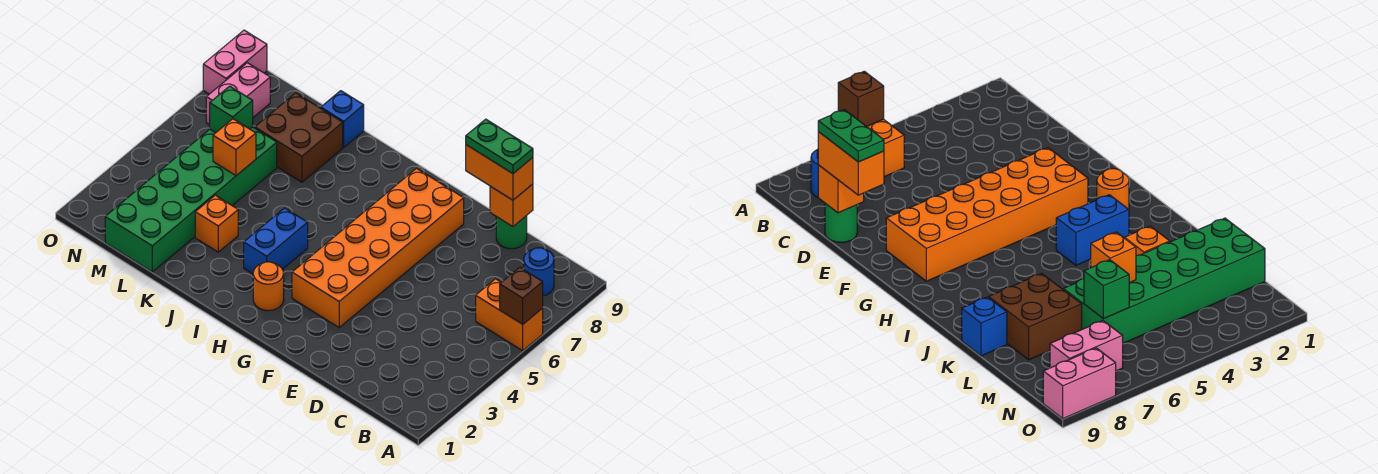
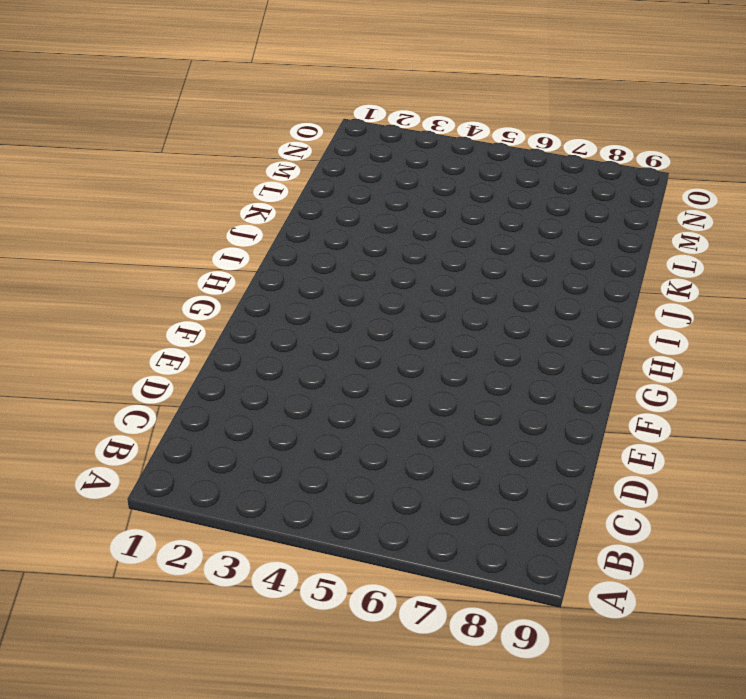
none -> orange 1x2 brick [476,279,543,351]
none -> blue 1x1 round brick [524,248,554,296]
none -> green 1x1 round brick [496,216,527,249]

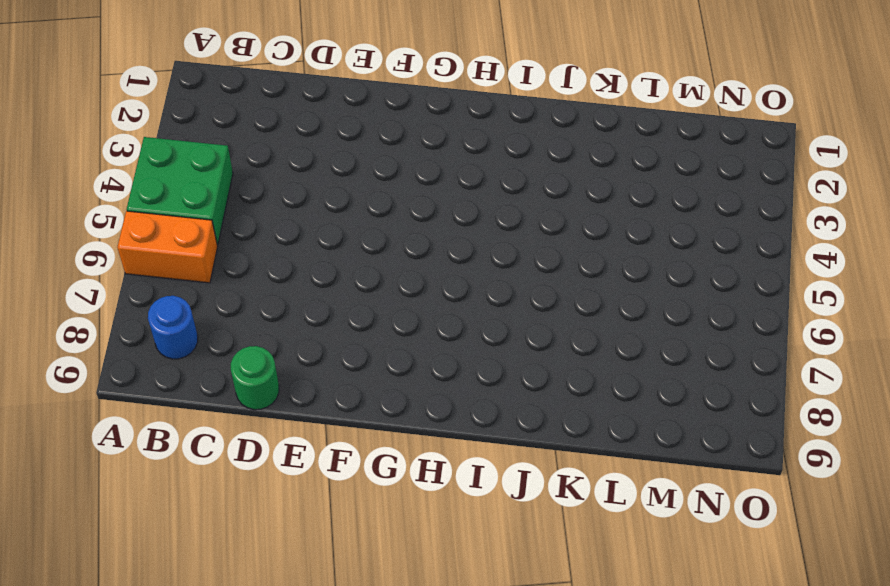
green 2x2 brick [127,137,233,245] -> none
none -> orange 2x6 brick [292,168,464,327]
none -> orange 1x1 round brick [253,262,284,311]
none -> blue 1x2 brick [244,208,308,274]

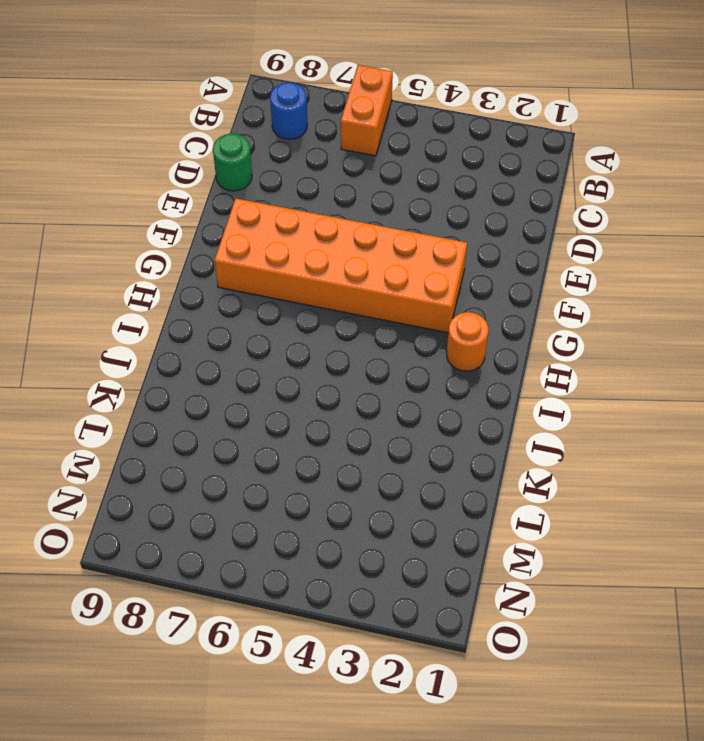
none -> blue 1x2 brick [244,208,308,274]
none -> orange 1x1 brick [195,195,238,252]
none -> brown 2x2 brick [255,93,343,182]

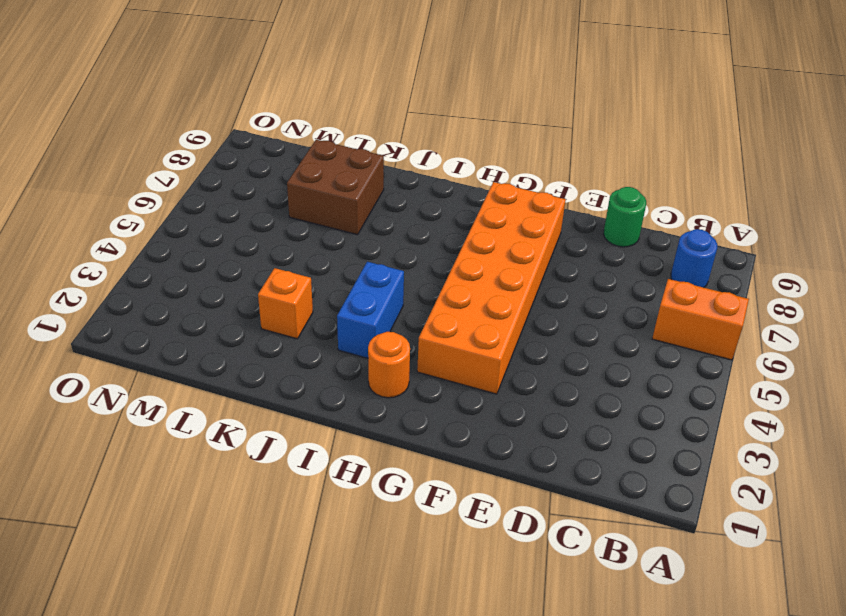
none -> blue 1x1 brick [321,91,364,147]
none -> green 2x6 brick [105,127,277,272]
none -> pink 1x2 brick [206,63,270,125]

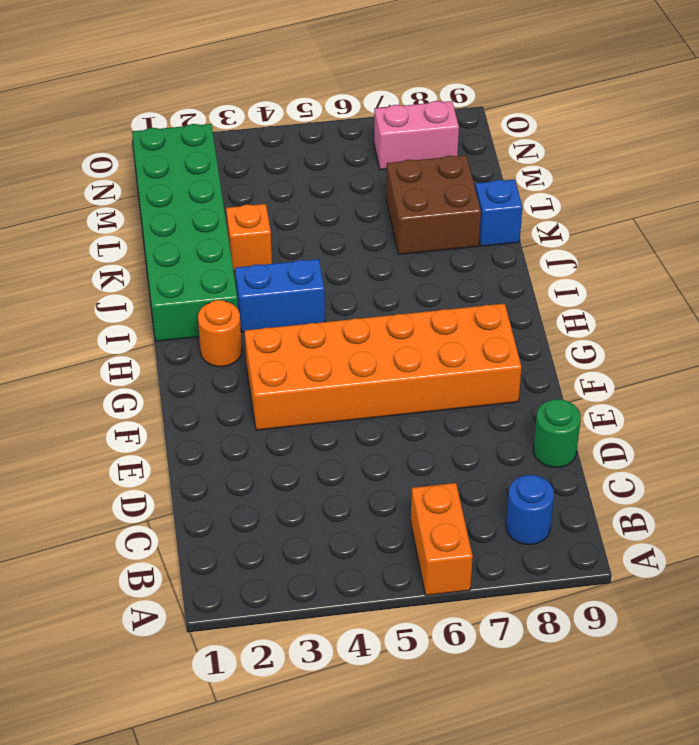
green 2x6 brick [132,124,238,341] -> green 2x6 brick turned to [105,127,277,272]
none -> pink 1x2 brick [203,30,267,94]
none -> brown 1x1 brick [500,267,543,324]
none -> orange 1x1 brick [490,184,533,227]

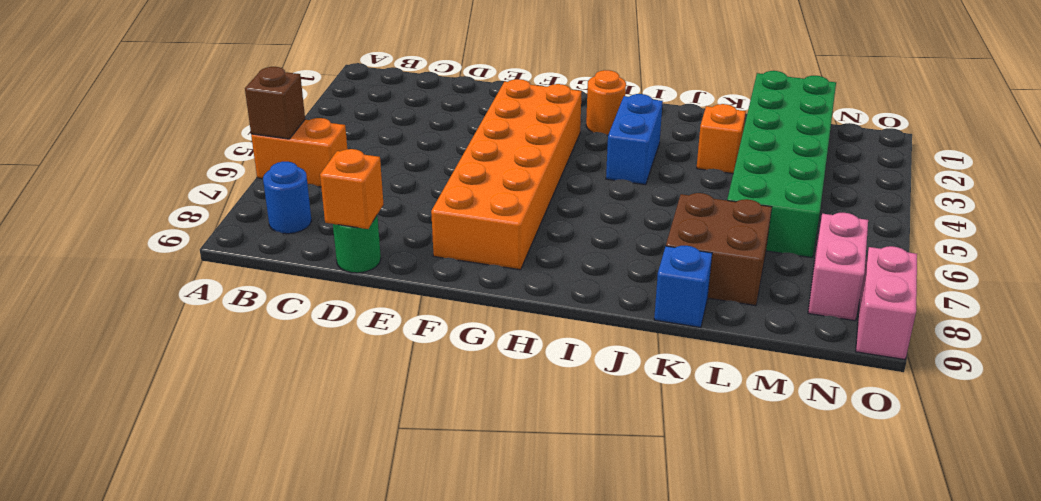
none -> orange 1x1 brick [213,119,256,176]
none -> green 1x1 brick [210,86,253,133]
none -> orange 1x2 brick [466,145,533,200]

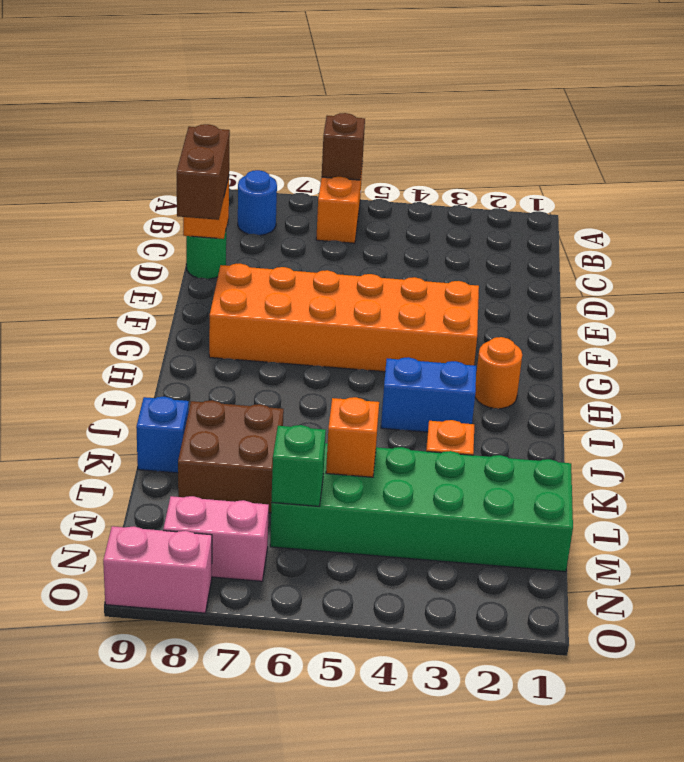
brown 1x2 brick [177,124,230,220] -> orange 1x2 brick [466,145,533,200]
none -> green 1x2 plate [466,119,533,174]

